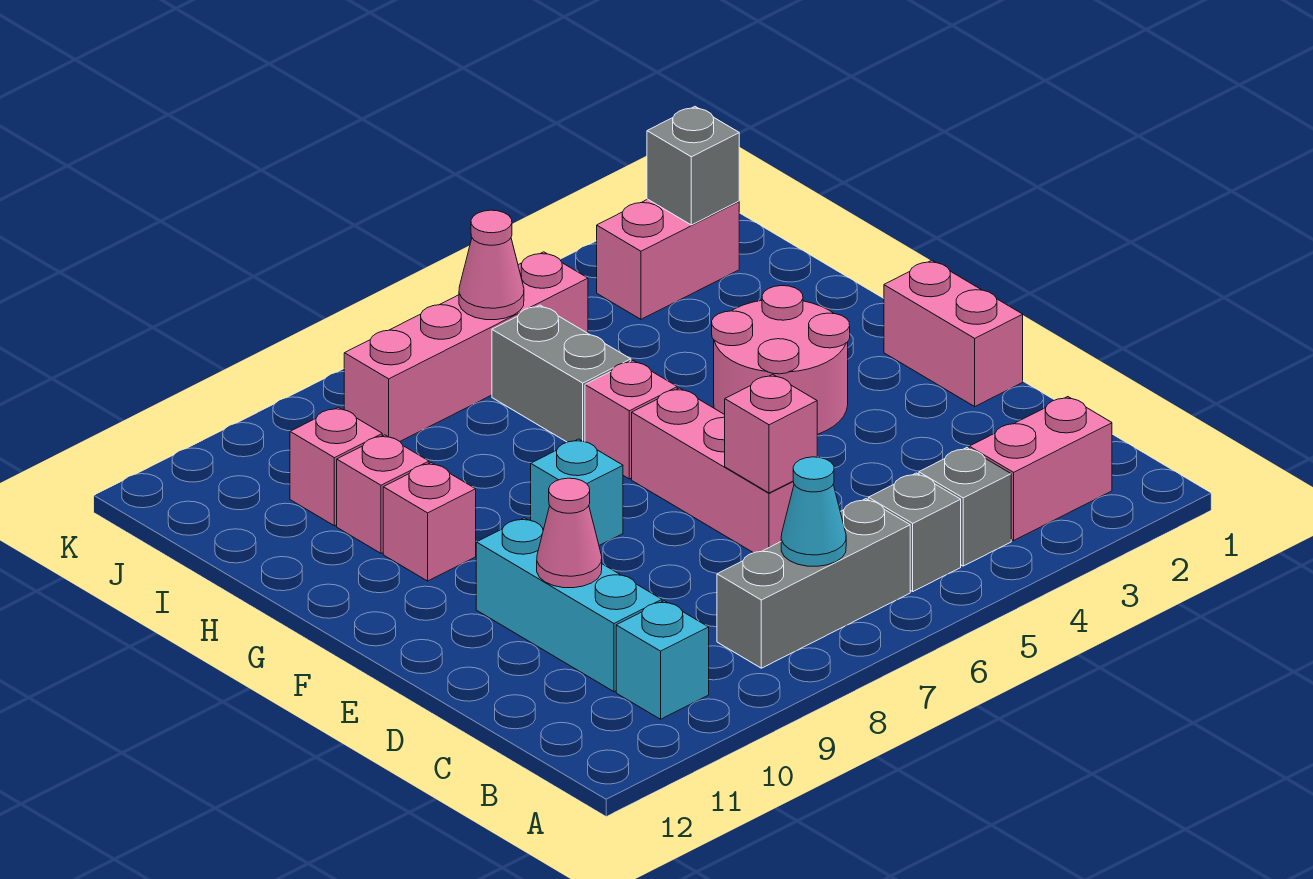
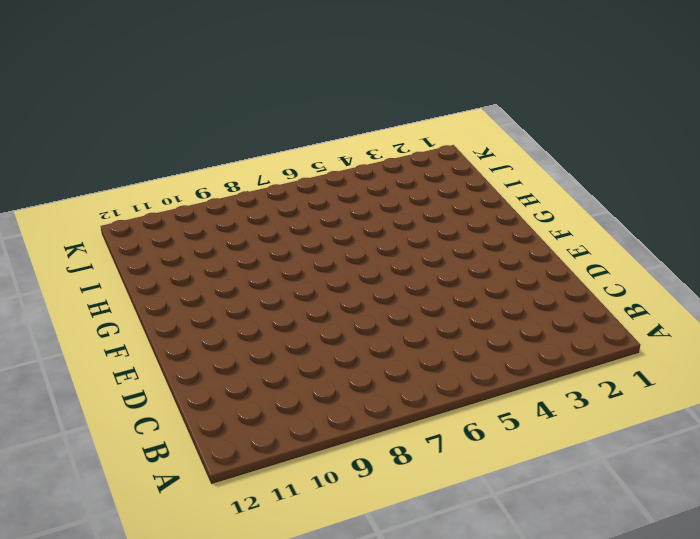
none -> pink 1x2 brick [969,397,1112,540]
none -> grey 1x1 brick [919,448,1011,566]
none -> grey 1x1 brick [868,473,961,591]

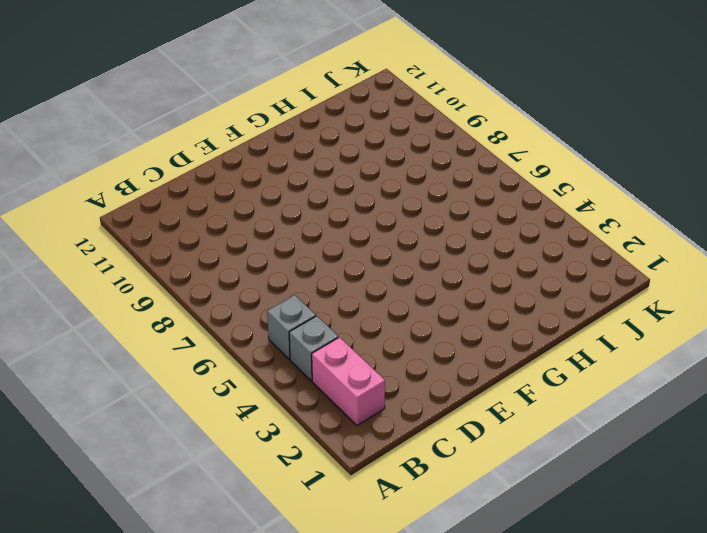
none -> grey 1x3 brick [717,499,910,668]
none -> cyan 1x1 brick [616,601,709,719]
none -> cyan 1x3 brick [476,518,662,692]

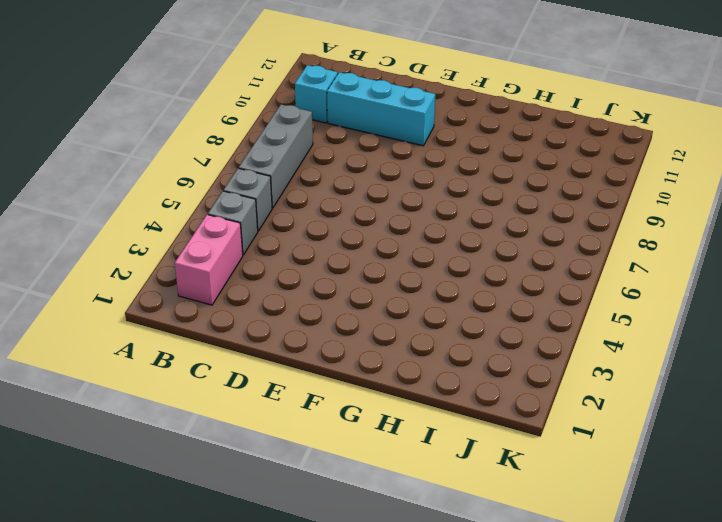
none -> pink 1x3 brick [632,388,794,553]
none -> pink 1x2 brick [884,260,1023,406]
none -> pink 2x2 round brick [712,286,850,434]

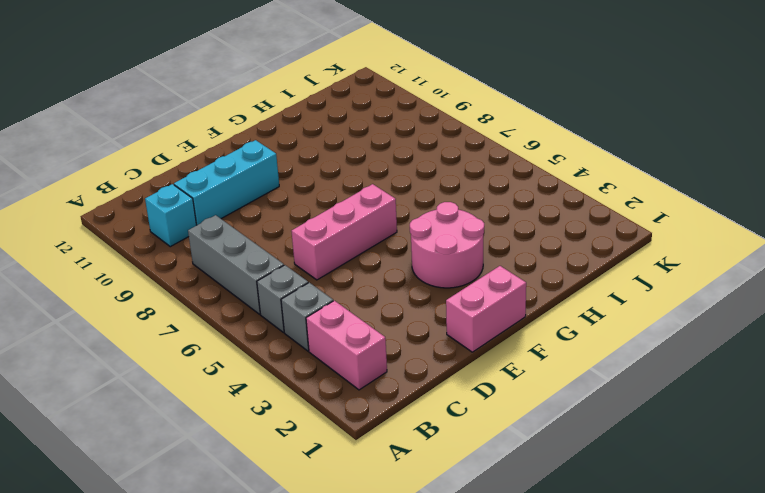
none -> cyan 1x1 brick [531,439,623,546]
none -> pink 1x1 brick [585,361,677,479]
none -> pink 1x1 brick [383,463,476,581]

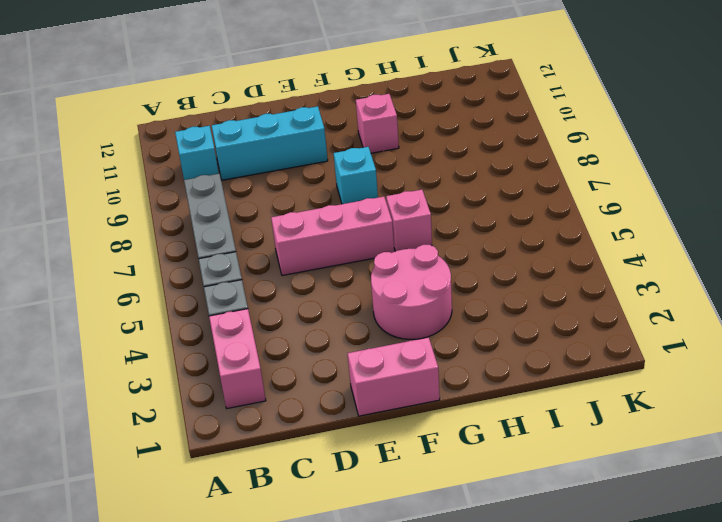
none -> grey 1x2 brick [492,305,631,442]
none -> pink 1x1 brick [337,435,429,553]
none -> pink 1x1 brick [290,407,382,526]

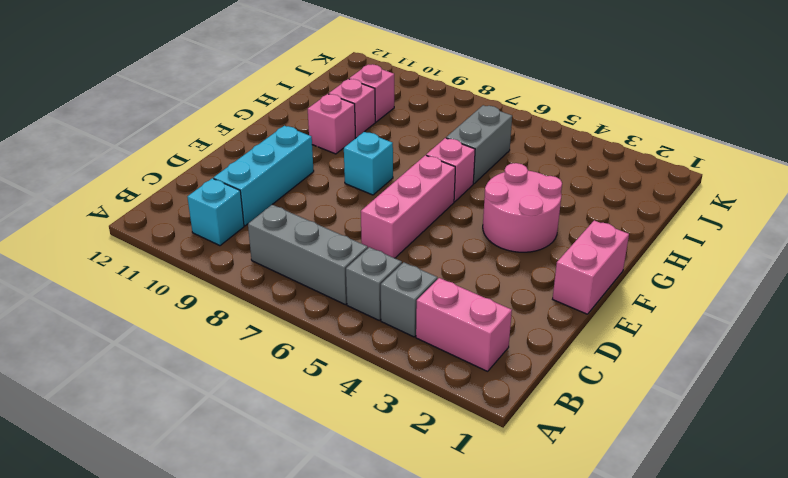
none -> pink 1x2 brick [597,199,739,319]
none -> pink 1x4 brick [344,252,588,441]
none -> cyan 1x1 cone [781,457,846,566]

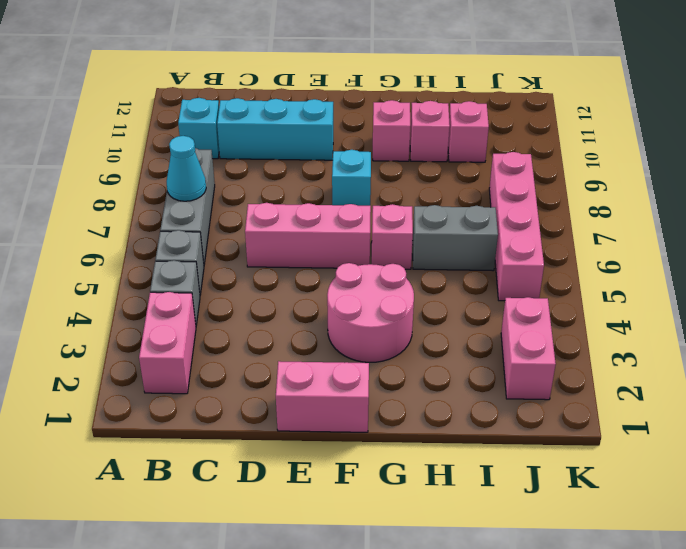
none -> pink 1x1 brick [725,374,817,493]
none -> pink 1x1 cone [537,478,602,588]
none -> grey 1x1 brick [647,107,739,225]

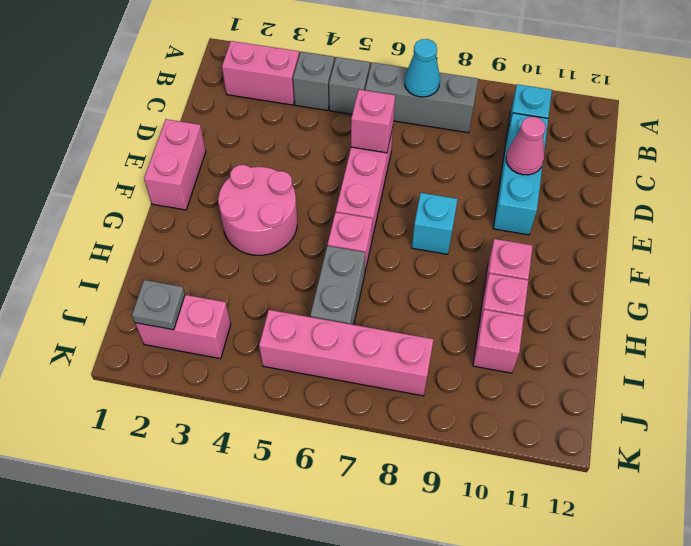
grey 1x1 plate [132,280,185,330] -> grey 1x1 brick [647,107,739,225]
none -> pink 1x1 cone [459,210,524,320]

